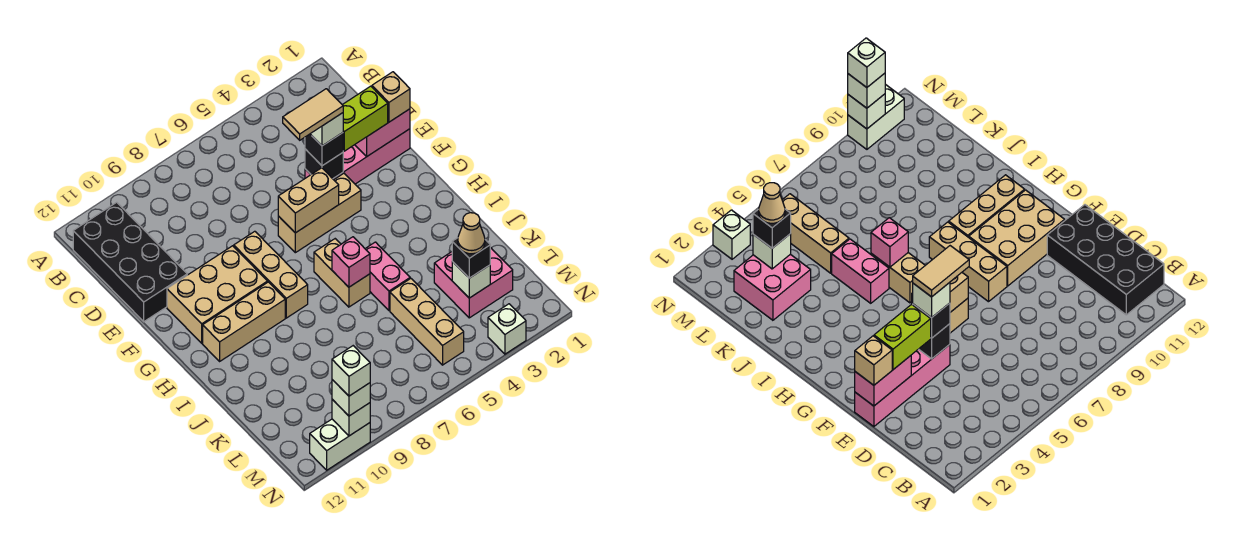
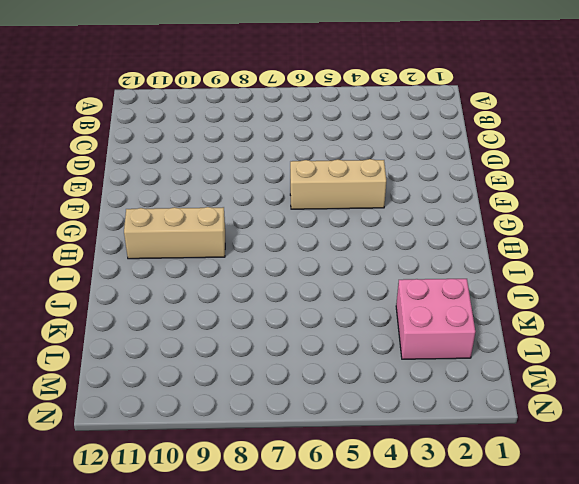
none -> black 2x4 brick [73,202,187,322]
none -> pink 1x4 brick [305,129,410,184]
none -> tan 1x3 brick [234,231,308,318]

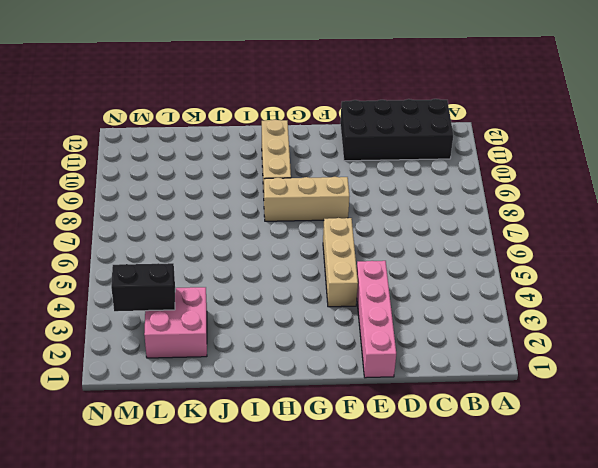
black 1x2 brick [111,263,175,311] -> white 1x1 brick [452,261,490,298]
none -> tan 2x3 brick [167,246,268,343]
none -> tan 1x2 brick [314,239,370,307]
none -> pink 1x2 brick [365,242,410,311]

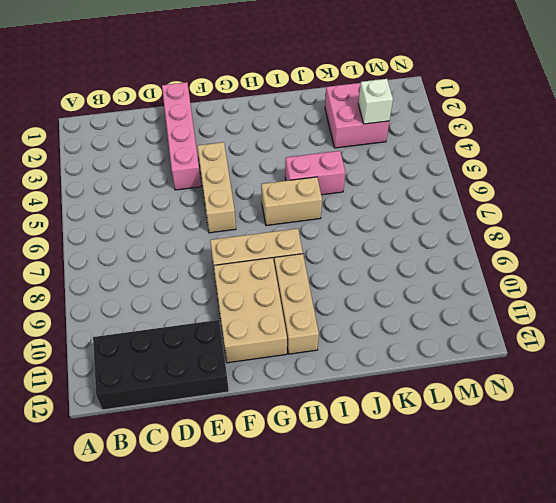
none -> tan 1x3 brick [390,278,464,365]
none -> white 1x1 brick [488,304,526,354]
none -> white 1x2 brick [310,419,370,470]

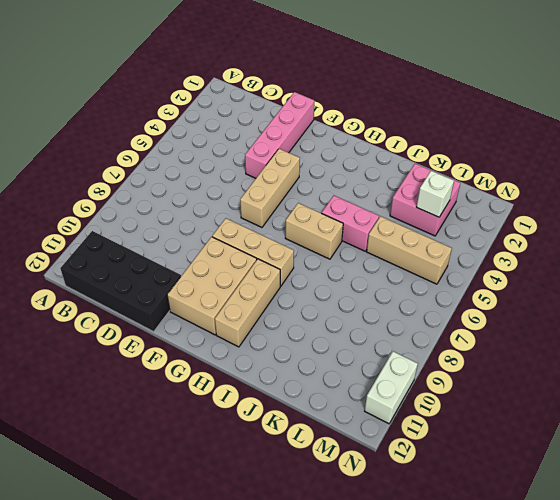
none -> white 1x1 brick [488,304,526,354]
none -> pink 1x2 brick [355,109,410,156]
none -> black 1x1 brick [305,149,343,179]

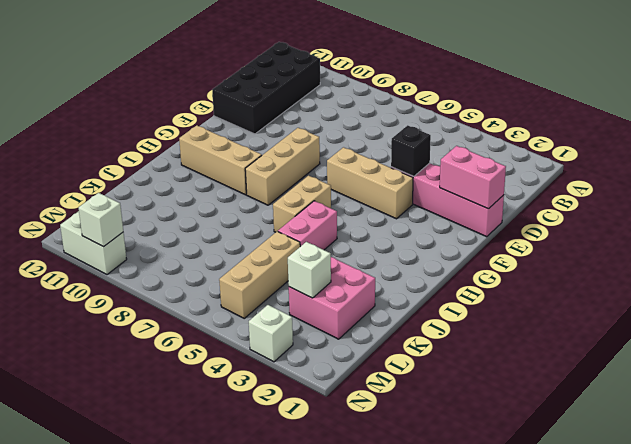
none -> tan 2x3 brick [167,246,268,343]
none -> tan 1x2 brick [278,168,339,233]
none -> pink 1x1 brick [332,237,370,287]

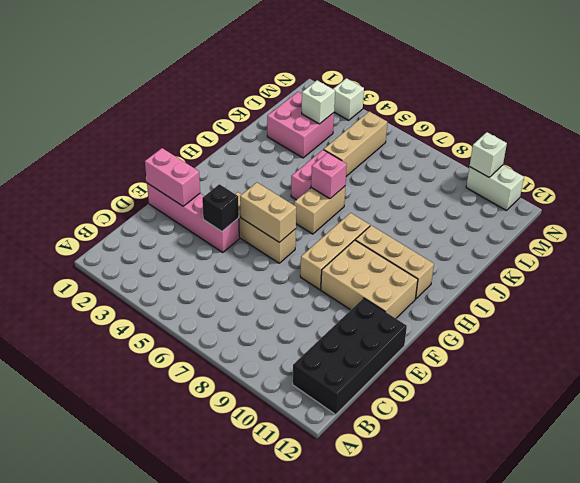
none -> tan 1x1 brick [372,72,410,122]
none -> lime 1x2 brick [343,86,388,151]
none -> black 1x1 brick [305,133,343,166]

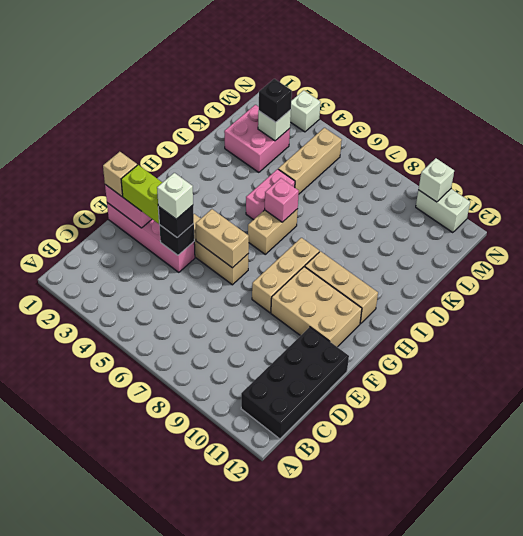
none -> white 1x1 brick [332,380,370,416]
none -> tan 1x1 cone [458,213,485,254]
none -> white 1x1 brick [332,346,370,396]

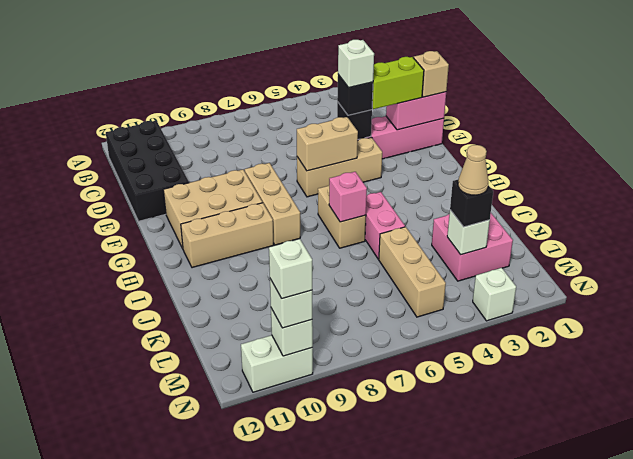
none -> tan 1x2 tile [283,89,343,140]

